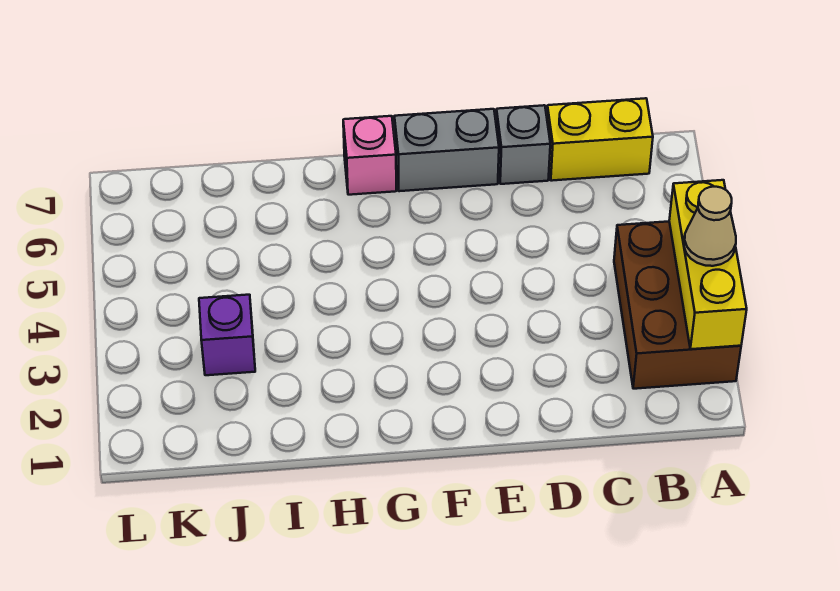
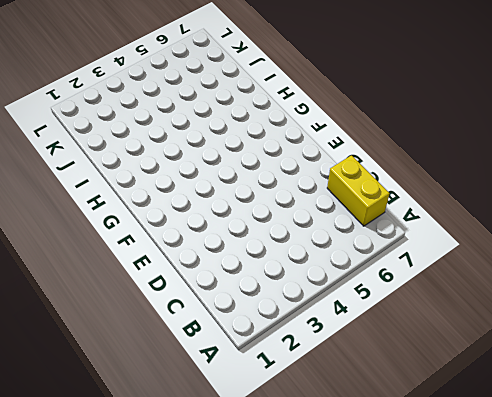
none -> brown 2x3 brick [614,221,741,389]
none -> grey 1x1 brick [496,105,550,184]

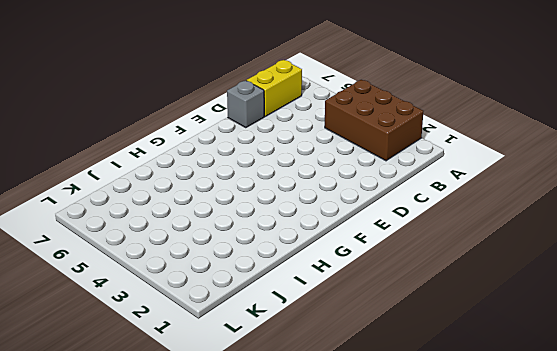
none -> grey 1x2 brick [394,109,499,191]
none -> pink 1x1 brick [343,116,396,195]

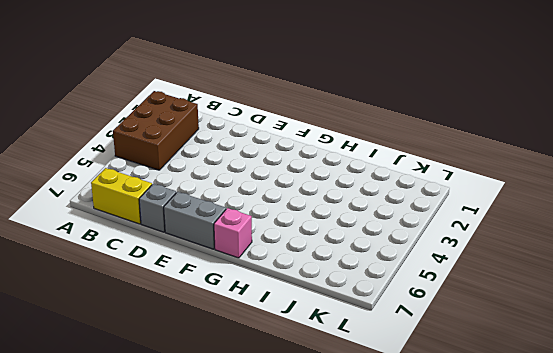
none -> purple 1x1 brick [199,295,255,375]
none -> yellow 1x3 brick [669,180,747,349]

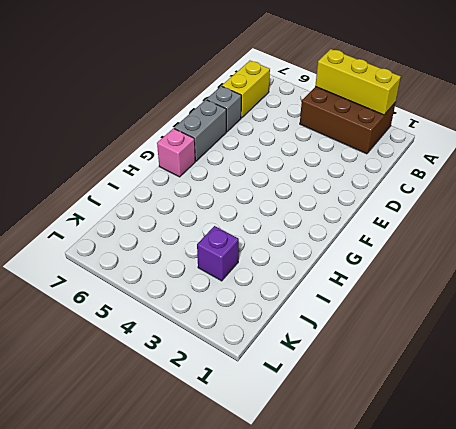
none -> tan 1x1 cone [684,187,736,266]

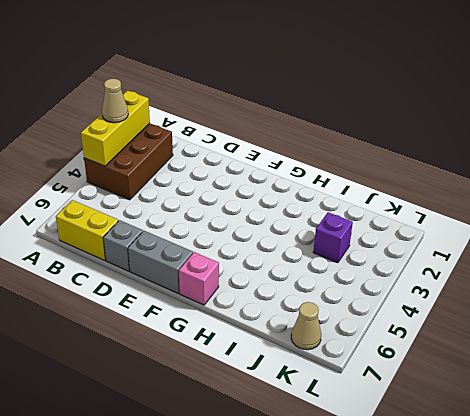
tan 1x1 cone [291,302,321,350] -> none

